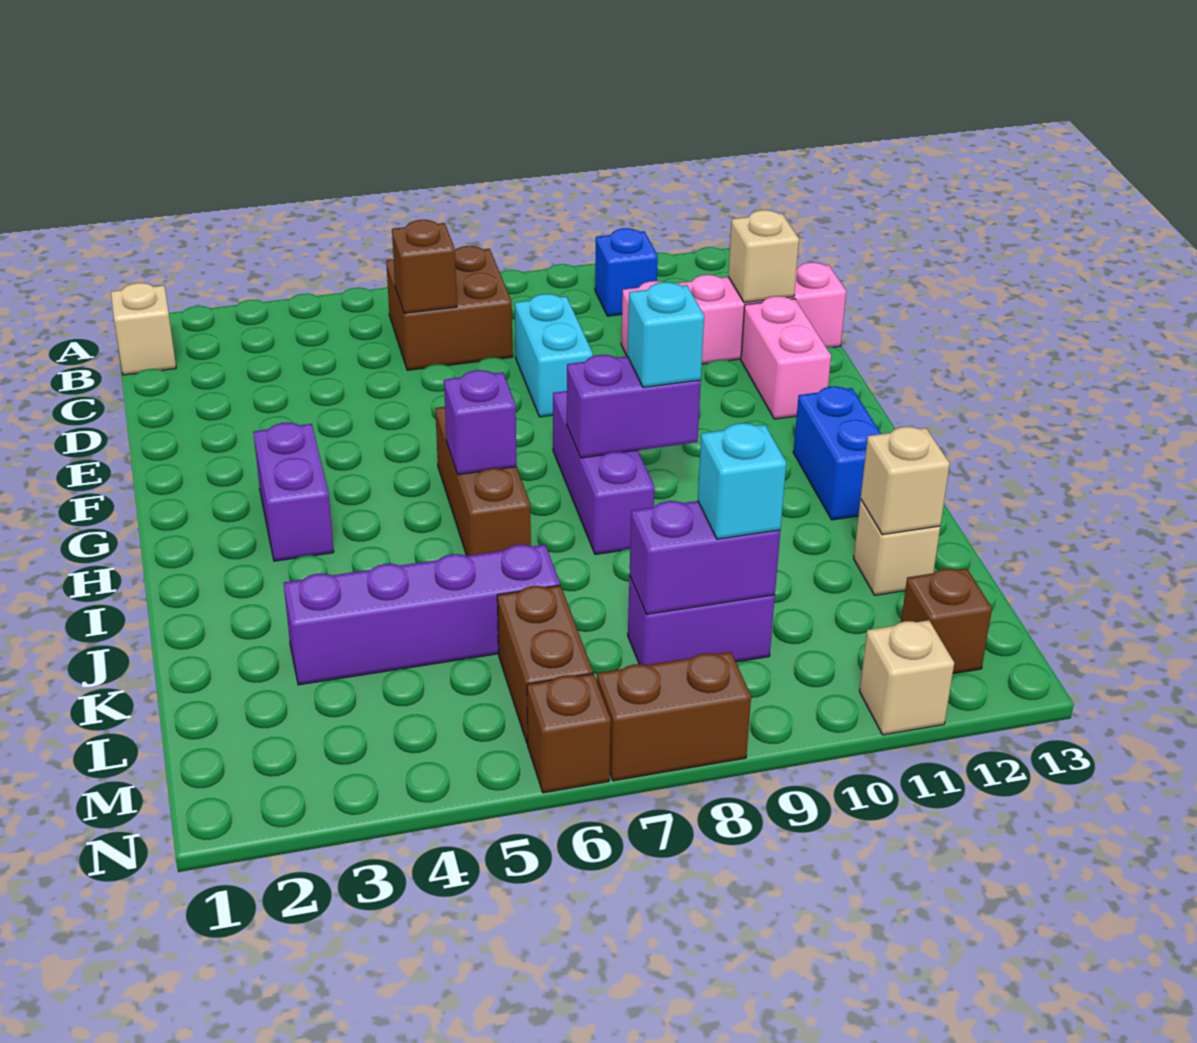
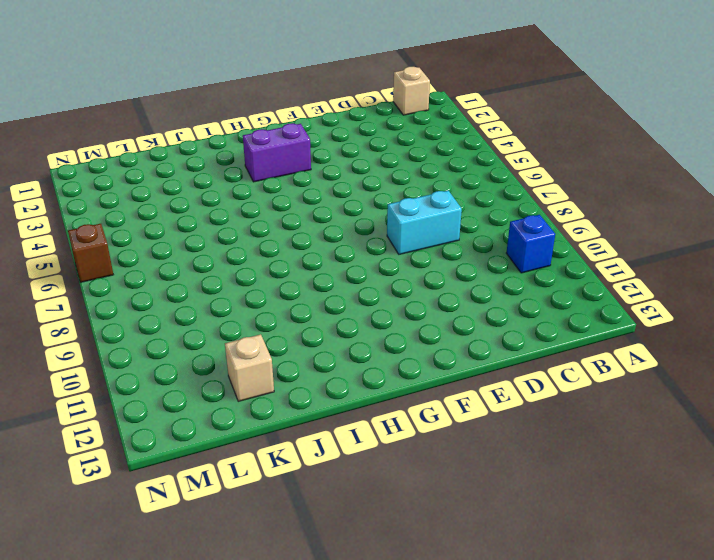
none -> brown 2x2 brick [386,246,513,370]
none -> pink 1x4 brick [621,262,846,364]
none -> pink 1x2 brick [741,296,831,419]

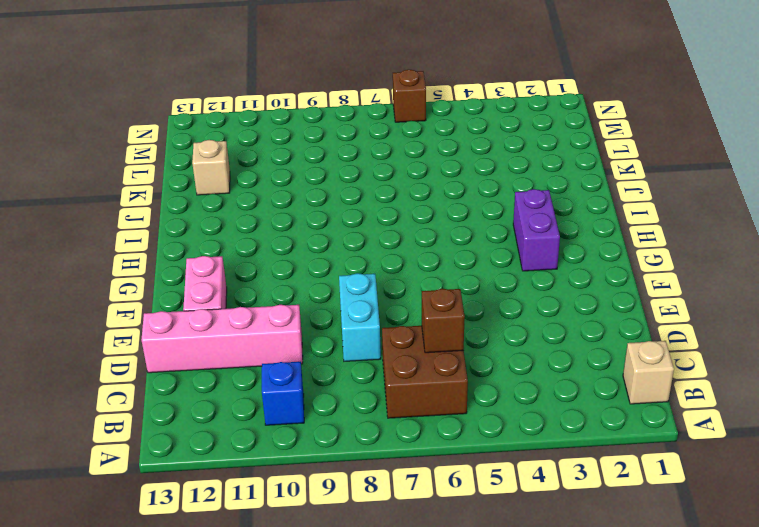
none -> brown 1x3 brick [435,407,531,556]
none -> purple 1x3 brick [553,391,655,554]
none -> blue 1x2 brick [793,386,881,520]

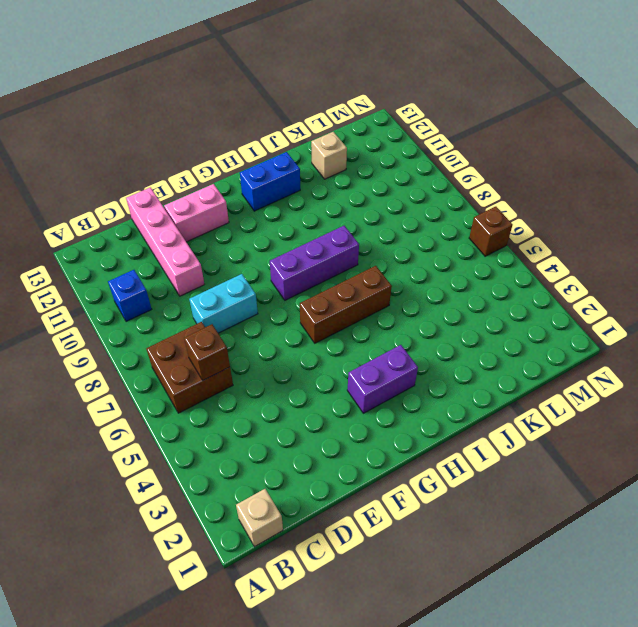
none -> purple 1x4 brick [284,545,560,685]
none -> brown 1x2 brick [497,585,593,744]
none -> purple 1x2 brick [628,575,775,665]

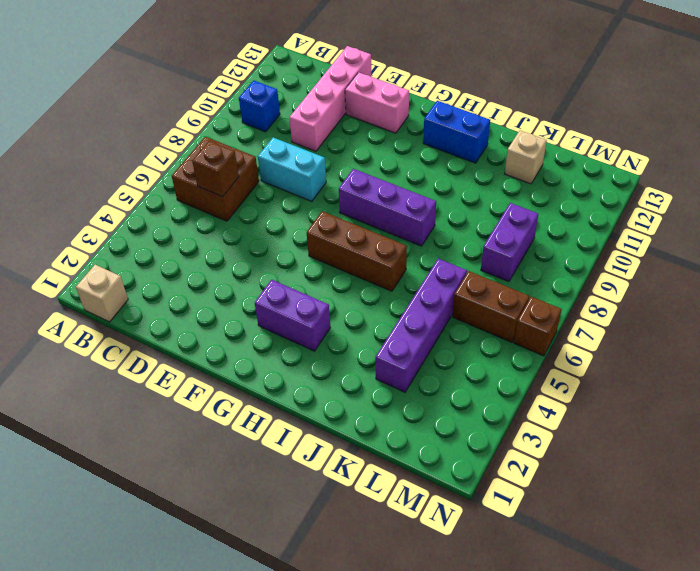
none -> brown 1x1 brick [901,568,992,674]
none -> brown 1x2 brick [597,652,751,781]
none -> tan 1x1 brick [860,620,954,735]

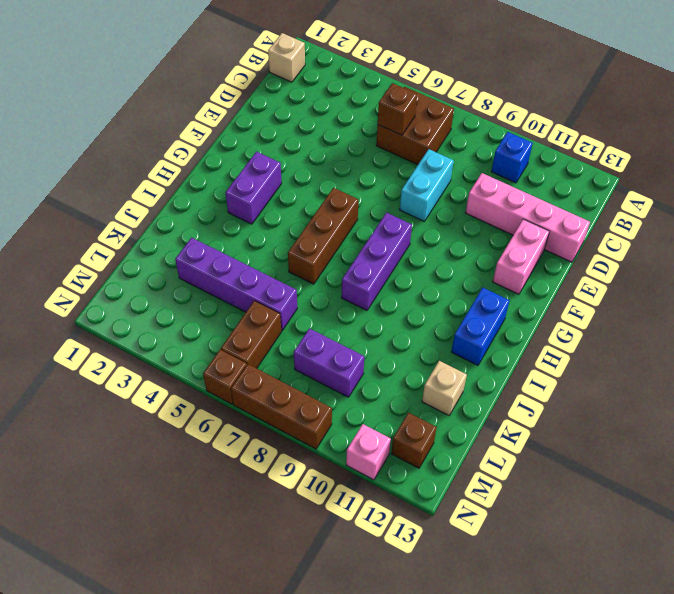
brown 1x3 brick [231,364,332,449] -> brown 1x2 brick [597,652,751,781]
pink 1x1 brick [346,424,391,480] -> tan 1x1 brick [860,620,954,735]
none -> tan 1x1 brick [728,210,799,303]
none -> purple 1x1 brick [444,370,517,475]
none -> purple 1x2 brick [567,355,701,458]

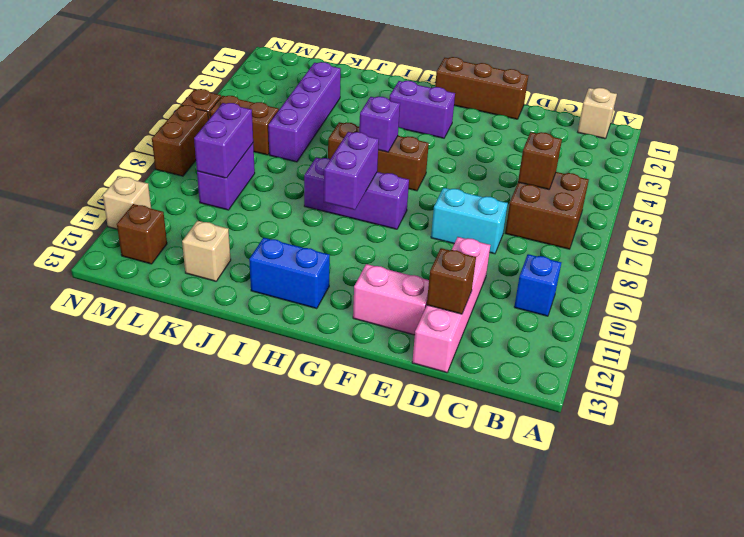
brown 1x1 brick [427,248,476,314] -> tan 1x1 brick [728,210,799,303]
brown 1x3 brick [435,57,528,119] -> none
none -> tan 1x1 brick [861,427,950,535]
none -> cyan 1x1 brick [627,282,704,387]
none -> cyan 1x1 brick [698,423,786,539]

